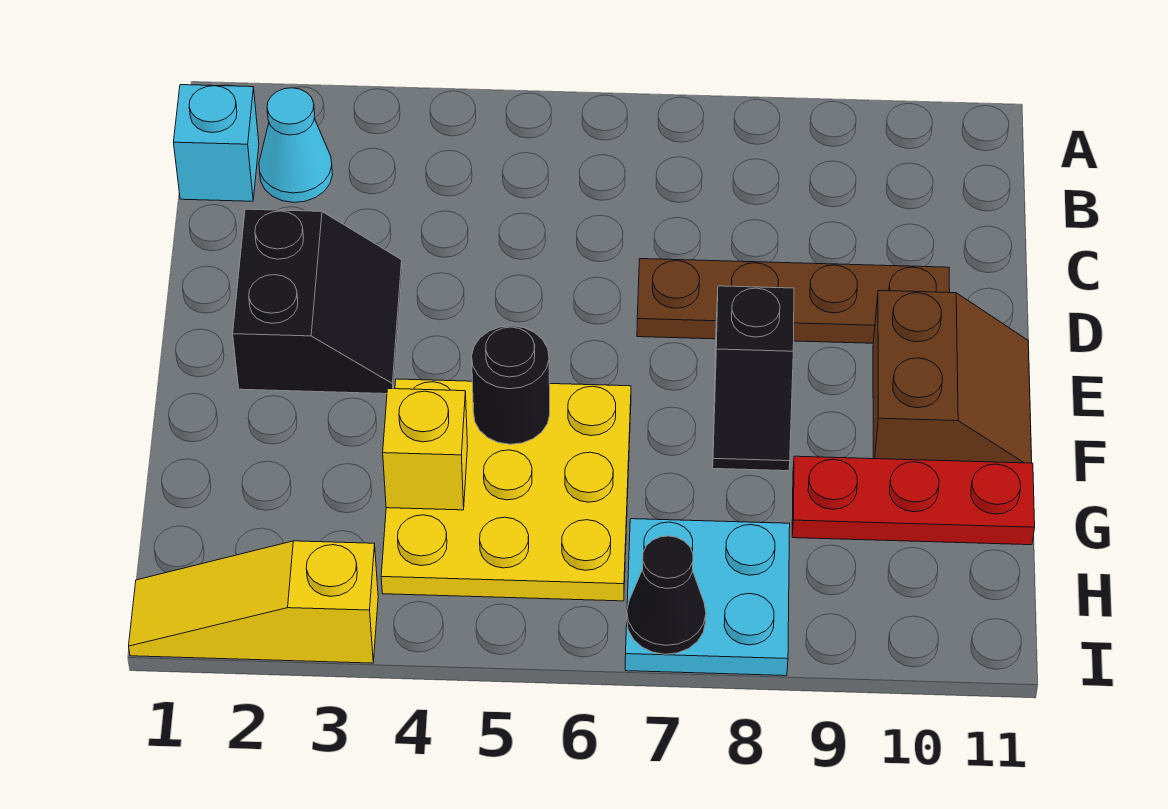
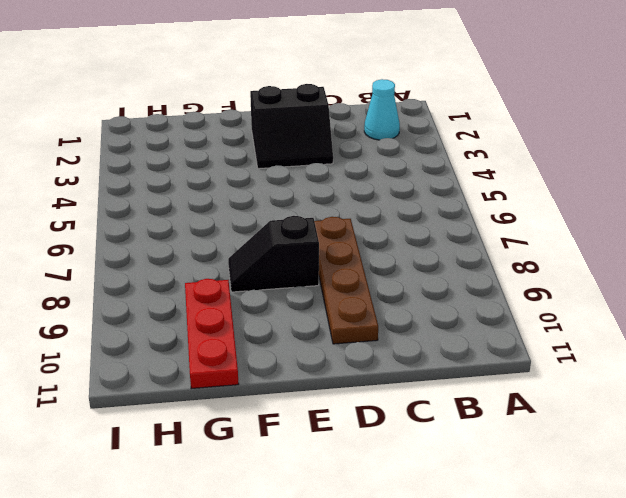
none -> cyan 1x1 brick [174,85,259,201]
none -> brown 2x2 slope [873,291,1032,463]
none -> yellow 3x3 plate [381,379,631,601]

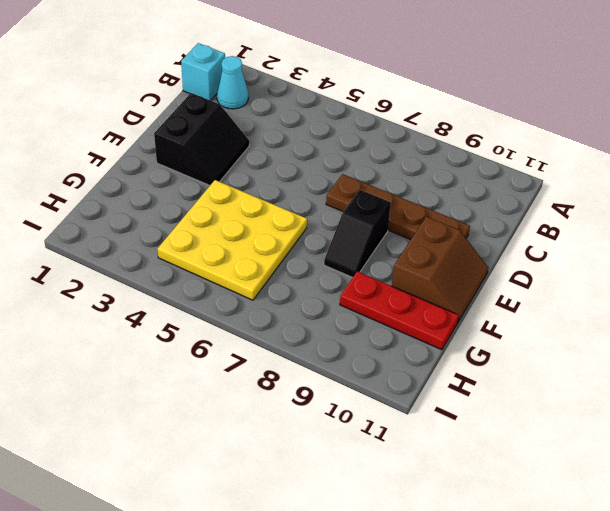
none -> cyan 2x2 plate [625,519,790,676]
none -> yellow 1x3 slope [129,541,378,663]
none -> black 1x1 round brick [472,326,550,444]

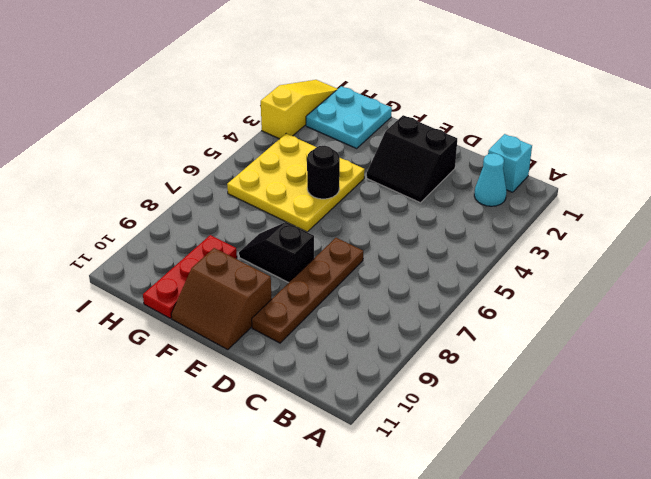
cyan 2x2 plate [306,86,392,148] -> cyan 2x2 plate moved to [625,519,790,676]
none -> yellow 1x1 brick [383,389,468,510]
none -> black 1x1 cone [627,536,706,654]

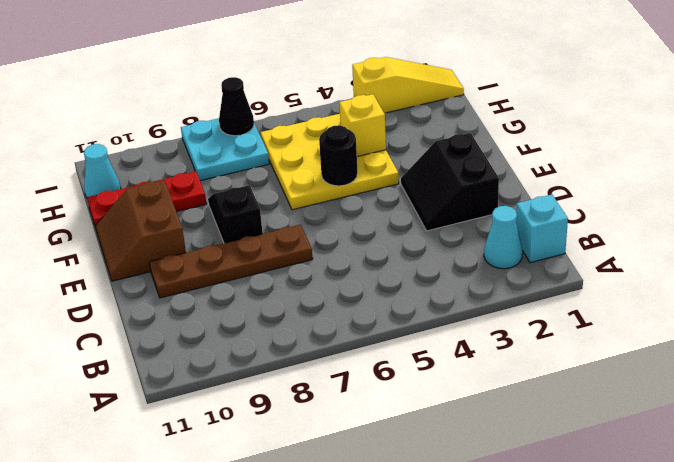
cyan 1x1 cone [84,144,121,198] -> none

